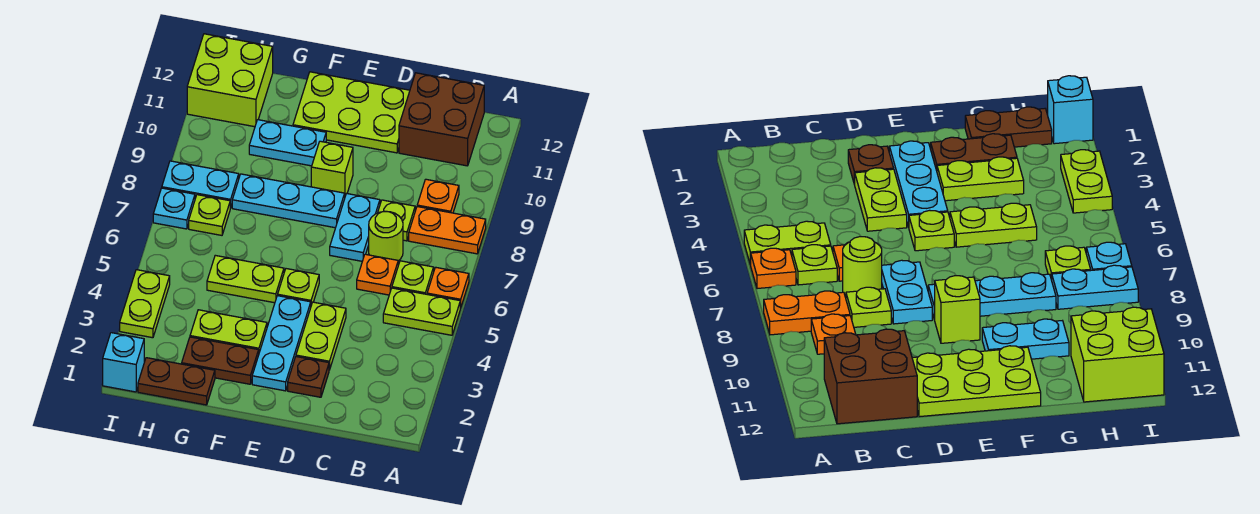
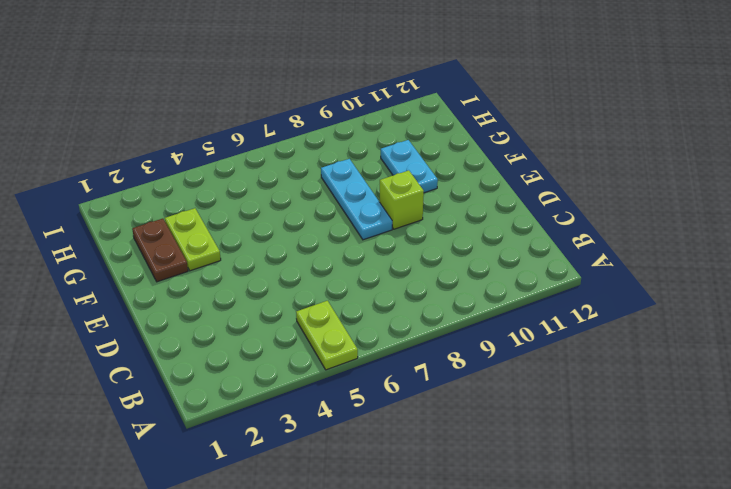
none -> orange 1x1 plate [427,267,469,308]
none -> orange 1x2 plate [409,207,486,254]
none -> lime 1x1 plate [392,261,434,294]

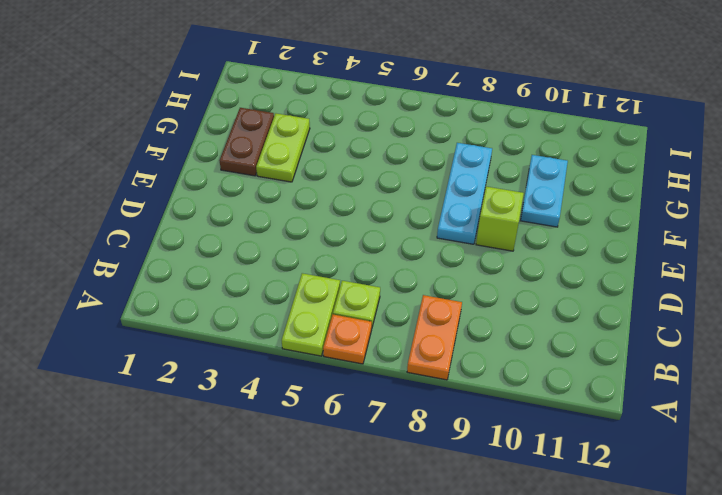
none -> orange 1x1 plate [417,179,459,213]
none -> brown 2x2 brick [399,73,484,166]
none -> orange 1x1 plate [357,254,398,295]

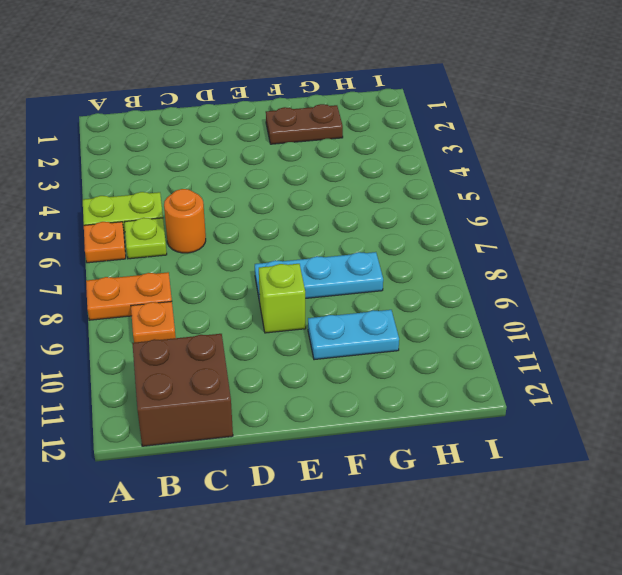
orange 1x1 round brick [164,189,206,253] -> orange 1x1 plate [357,254,398,295]
none -> lime 1x1 round brick [369,211,403,261]
none -> lime 1x1 plate [378,200,415,241]
none -> brown 1x1 plate [288,357,329,397]

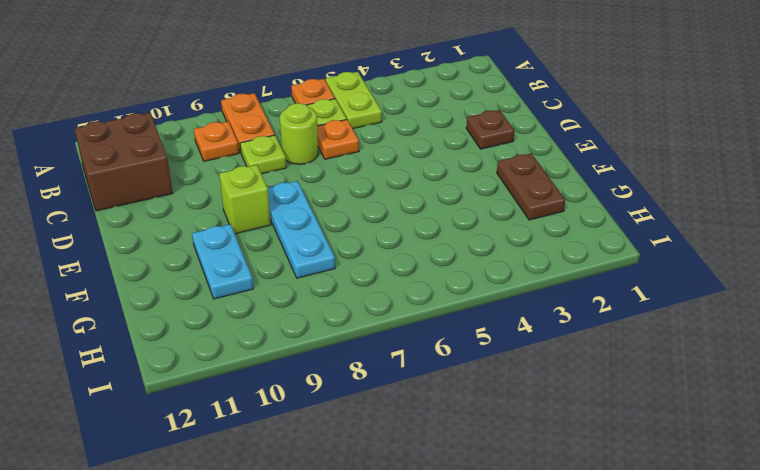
none -> lime 1x2 plate [296,302,346,370]
none -> cyan 1x2 plate [330,194,380,261]
none -> lime 2x3 plate [293,72,410,153]

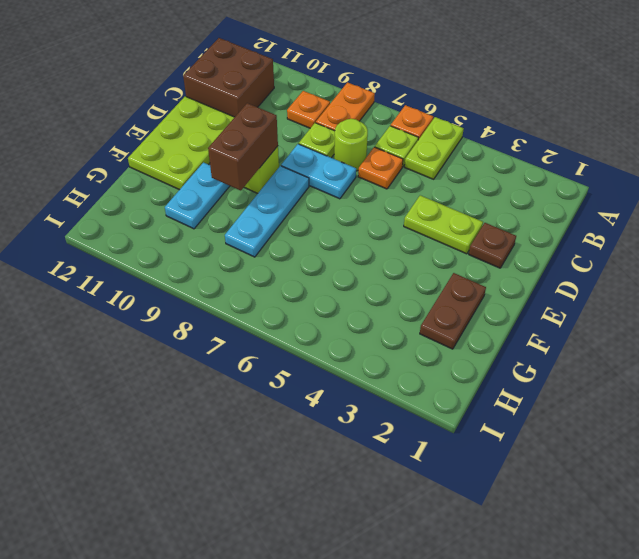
brown 1x2 brick [208,103,278,191] -> none
none -> cyan 1x3 plate [252,296,311,391]
none -> lime 1x1 plate [278,269,319,305]
none -> lime 1x2 plate [190,310,267,352]

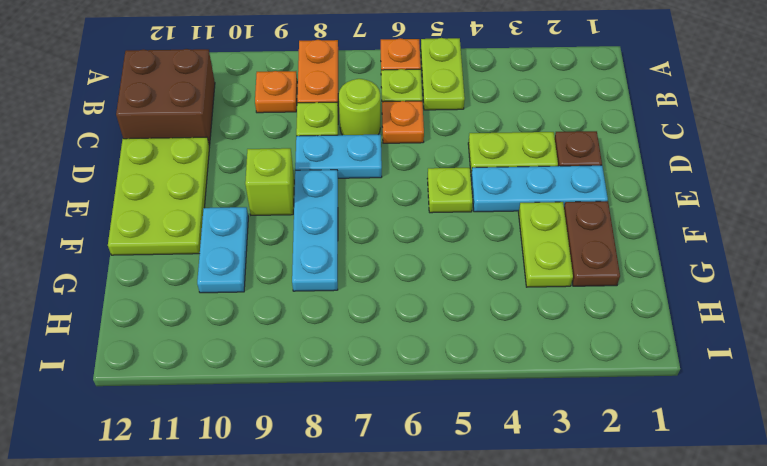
none -> lime 1x2 plate [207,255,284,303]
none -> brown 1x2 plate [138,358,215,405]
none -> lime 1x1 plate [189,195,230,235]

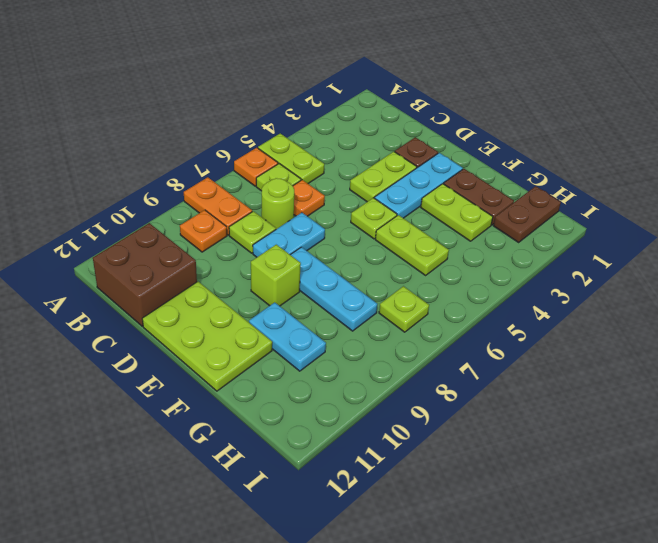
brown 1x2 plate [493,186,561,242] -> brown 1x2 plate turned to [138,358,215,405]
none -> cyan 1x2 plate [162,161,239,208]
none -> lime 2x2 brick [187,34,273,127]
none -> cyan 1x1 brick [103,333,144,392]

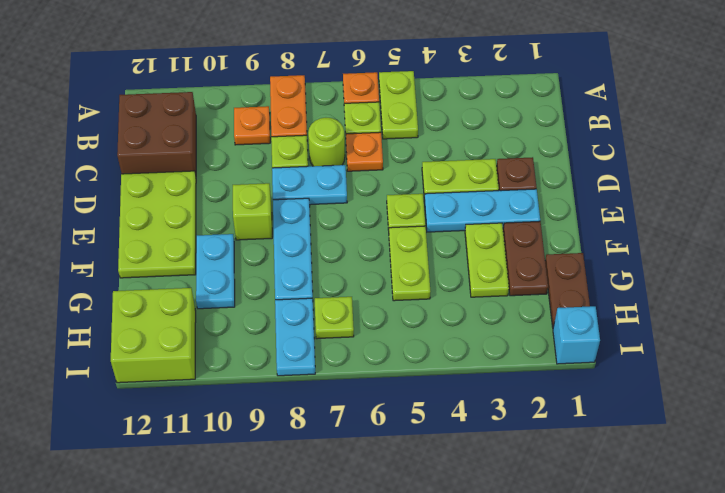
none -> lime 1x2 plate [120,270,170,338]
none -> cyan 1x1 plate [153,188,195,229]

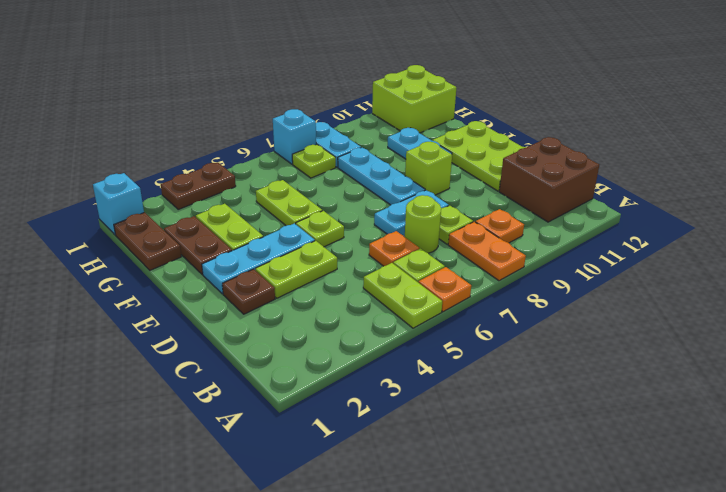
brown 1x2 plate [161,162,236,209] -> lime 1x2 plate [120,270,170,338]
cyan 1x1 brick [273,109,316,164] -> cyan 1x1 plate [153,188,195,229]

